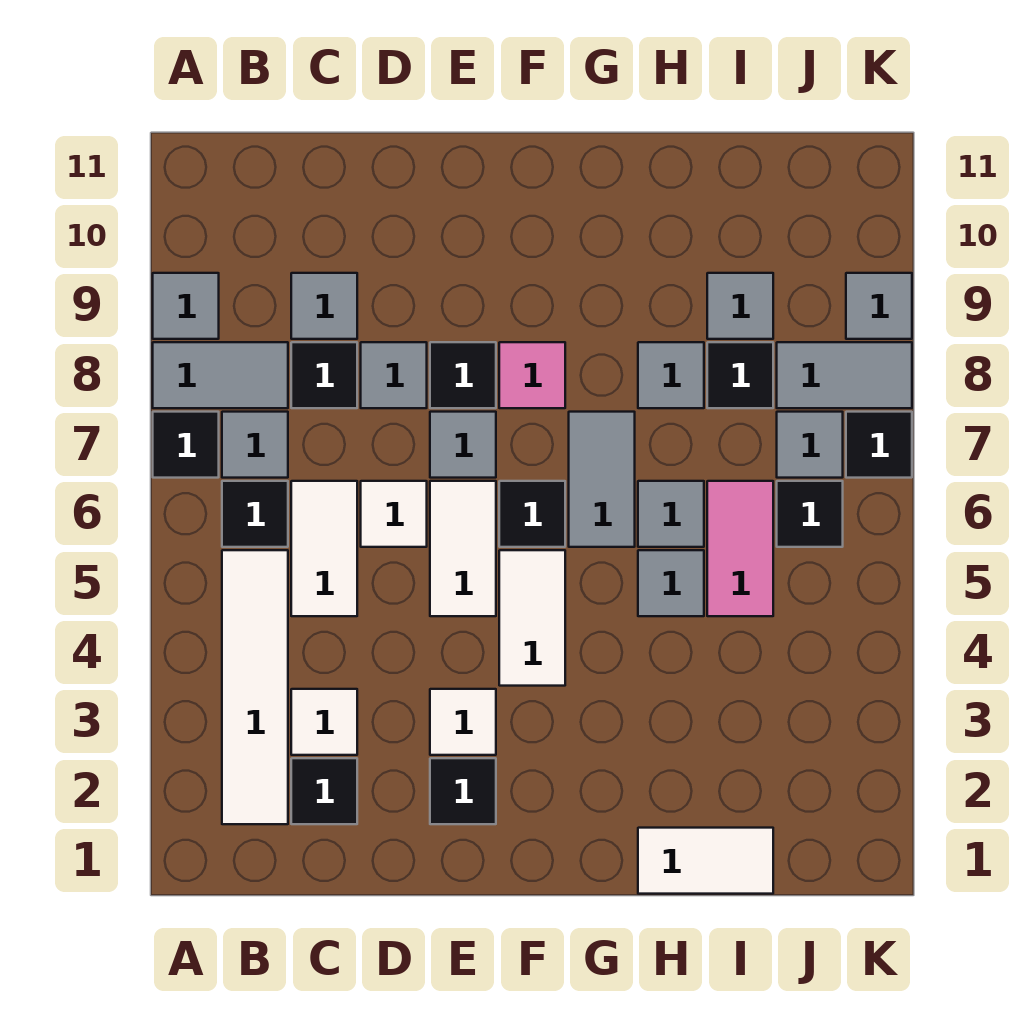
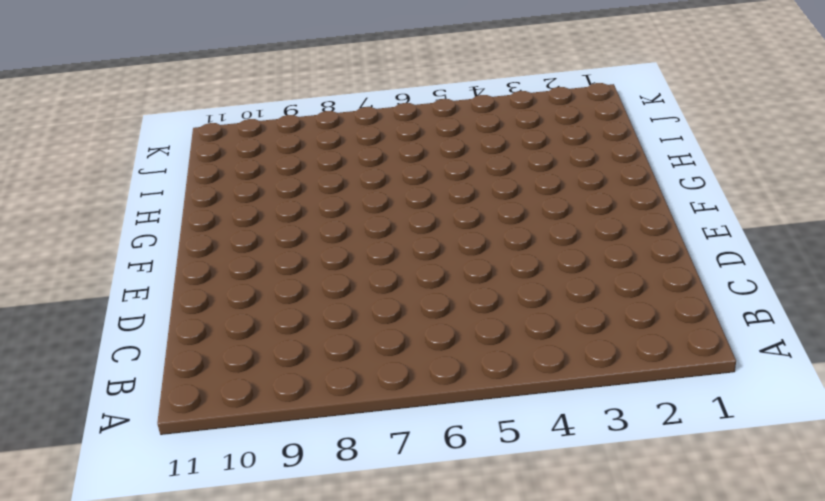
none -> black 1x1 tile [153,412,219,478]
none -> grey 1x2 tile [153,342,288,408]
none -> grey 1x1 tile [153,273,219,339]
none -> white 1x4 tile [222,550,288,824]

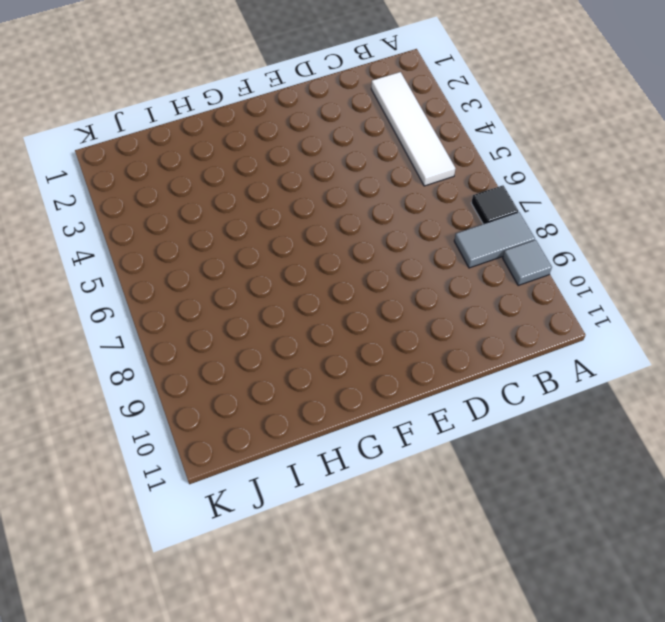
none -> black 1x1 tile [222,481,288,547]
none -> grey 1x1 tile [222,412,288,478]
none -> black 1x1 tile [291,758,357,824]
none -> white 1x1 tile [291,689,357,755]

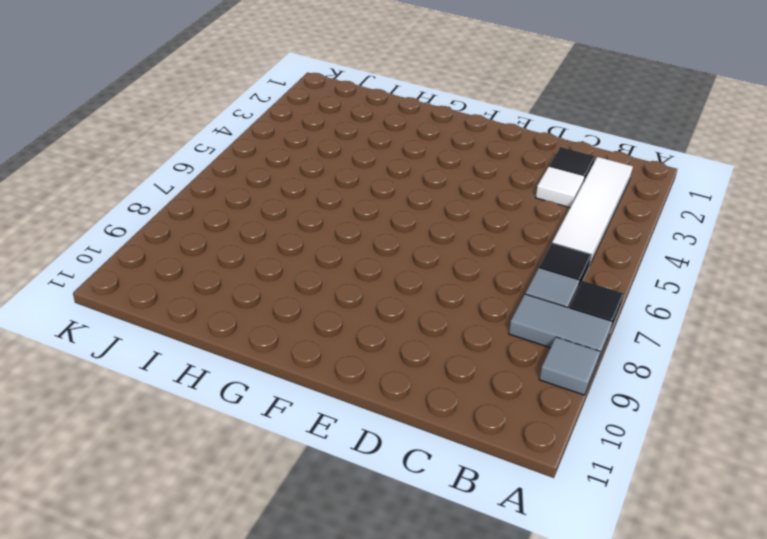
none -> white 1x2 tile [291,481,357,616]
none -> black 1x1 tile [291,342,357,408]
none -> grey 1x1 tile [291,273,357,339]
none -> white 1x1 tile [361,481,427,547]

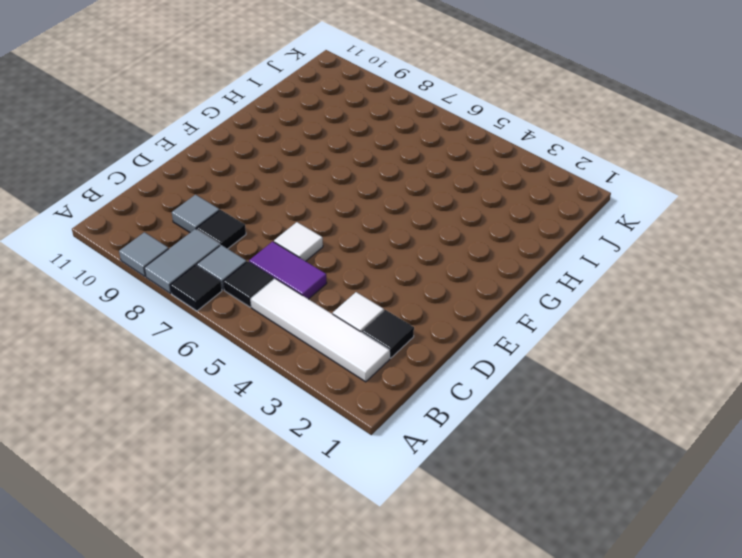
purple 1x2 tile [249,242,327,299] -> white 1x2 tile [291,481,357,616]
none -> grey 1x1 tile [361,342,427,408]
none -> black 1x1 tile [430,758,496,824]
none -> white 1x1 tile [430,689,496,755]
none -> white 1x2 tile [430,481,496,616]

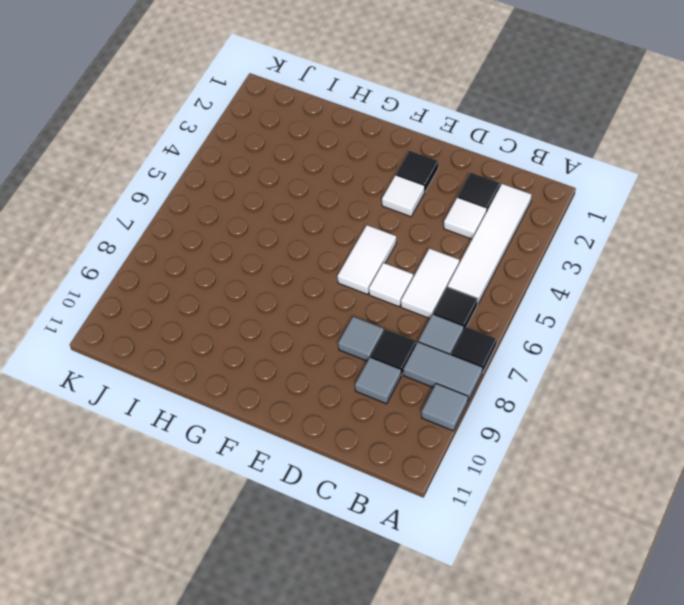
none -> grey 1x1 tile [430,412,496,478]
none -> black 1x1 tile [430,342,496,408]
none -> white 1x2 tile [499,550,565,686]
none -> black 1x1 tile [499,481,565,547]

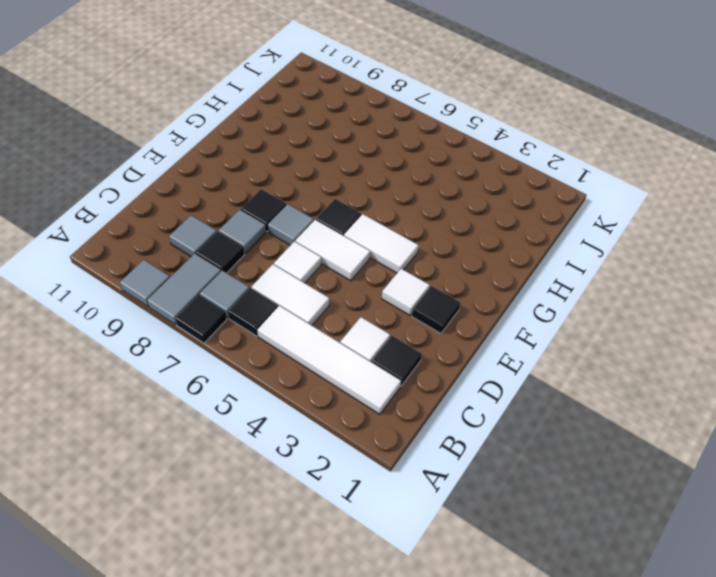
none -> pink 1x1 tile [499,342,565,408]
none -> grey 1x2 tile [569,412,635,547]
none -> white 1x2 tile [638,828,773,894]
none -> grey 1x1 tile [638,550,704,616]

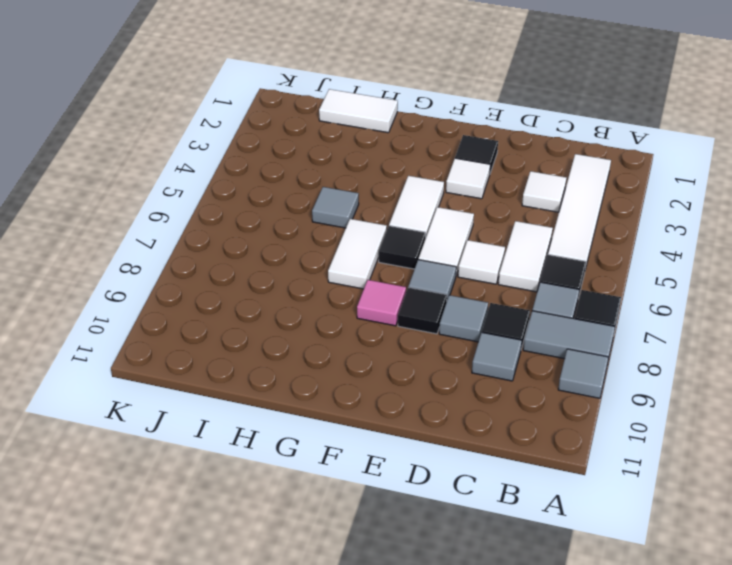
white 1x2 tile [328,219,387,289] -> grey 1x2 tile [569,412,635,547]
none -> black 1x1 tile [291,758,357,824]
none -> grey 1x1 tile [638,481,704,547]
none -> grey 1x1 tile [638,342,704,408]
none -> pink 1x2 tile [707,481,773,616]

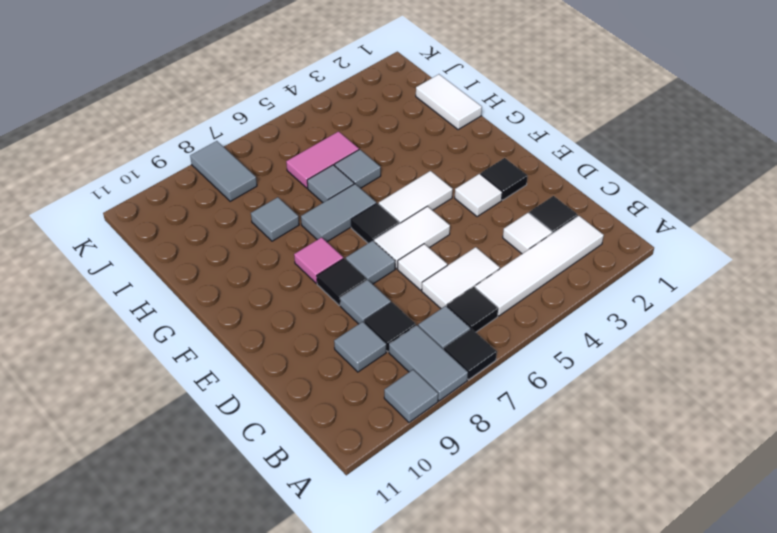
none -> black 1x1 tile [707,342,773,408]
none -> grey 1x1 tile [707,273,773,339]
none -> black 1x1 tile [777,481,843,547]
none -> grey 1x1 tile [777,412,843,478]

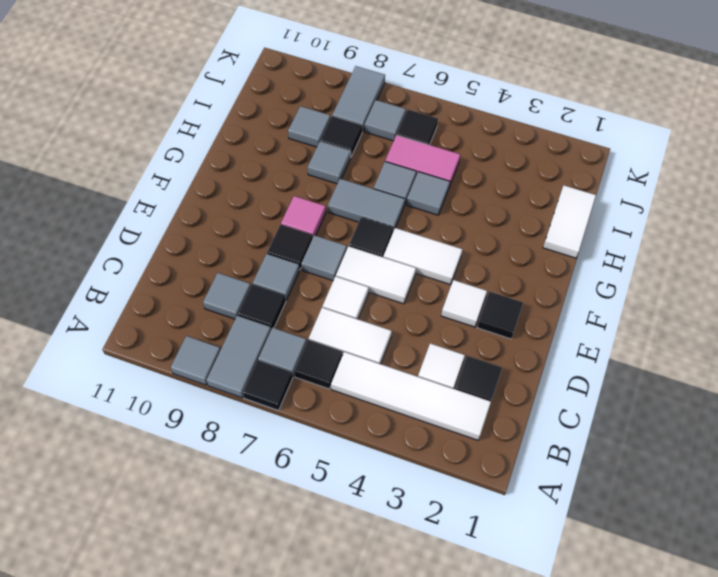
none -> black 1x1 tile [846,412,912,478]
none -> grey 1x1 tile [846,273,912,339]

